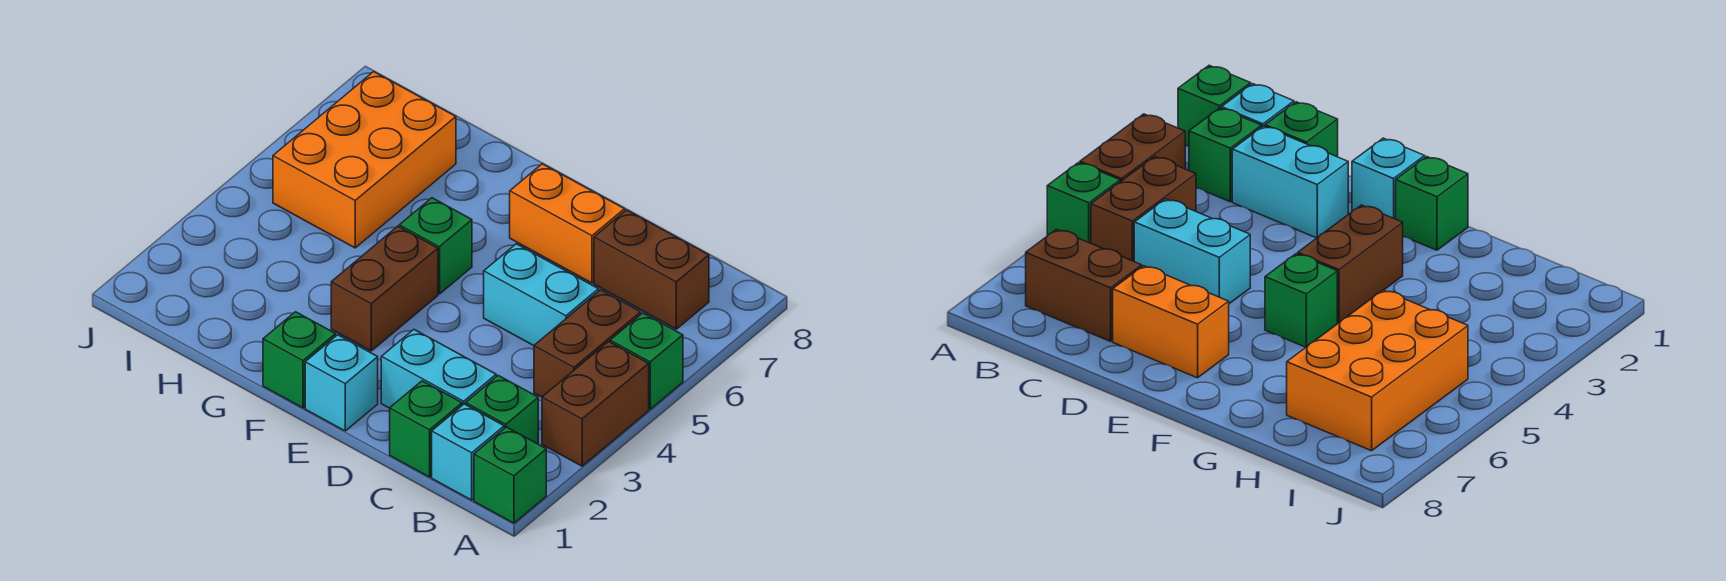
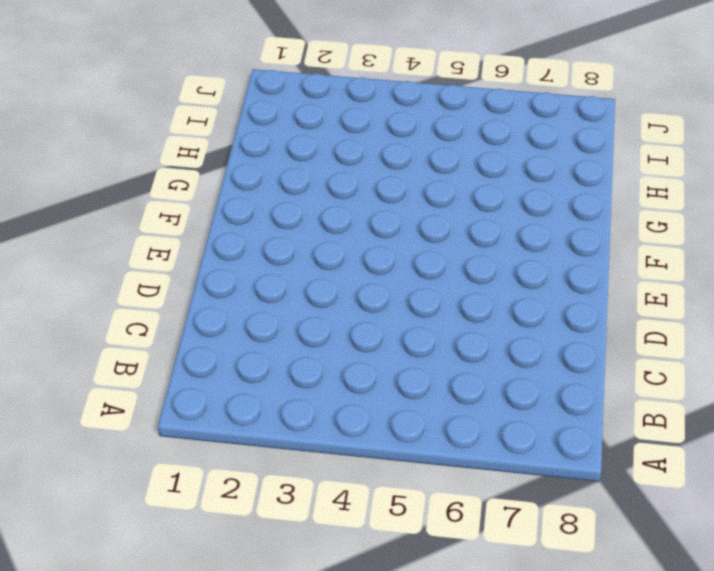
none -> green 1x1 brick [474,427,546,523]
none -> brown 1x2 brick [542,342,649,466]
none -> green 1x1 brick [610,313,683,409]

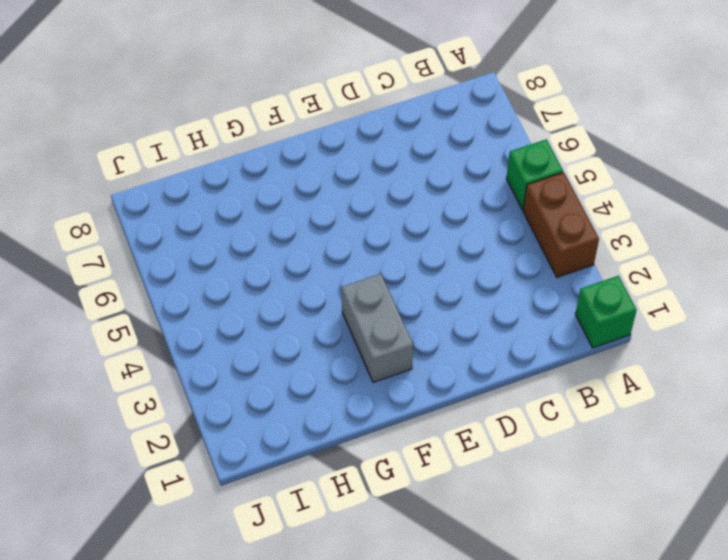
grey 1x2 brick [342,274,413,382] -> brown 1x2 brick [331,226,438,351]
none -> cyan 1x1 brick [432,404,504,500]
none -> green 1x1 brick [466,375,538,444]
none -> brown 1x2 brick [534,290,641,397]

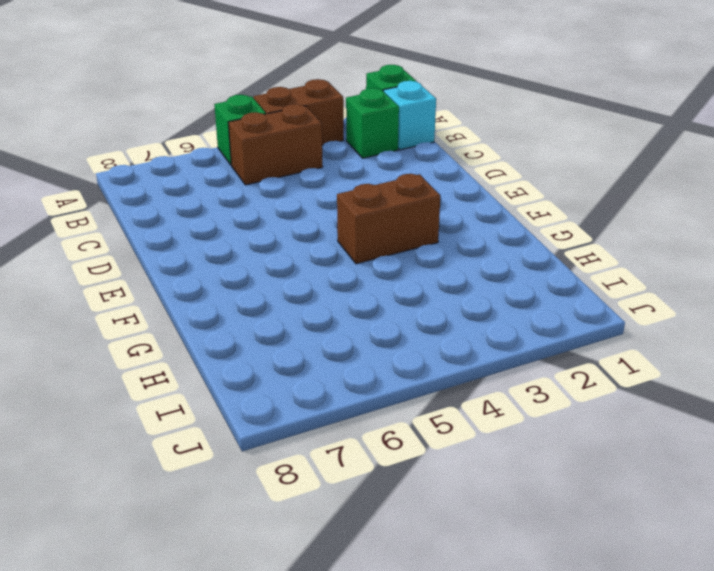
none -> brown 1x2 brick [594,210,709,329]
none -> green 1x1 brick [390,381,462,477]
none -> cyan 1x2 brick [381,330,496,408]

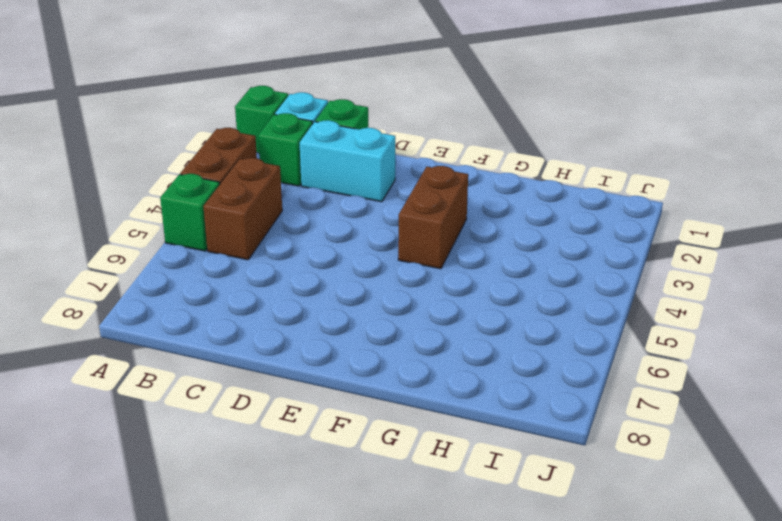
none -> brown 1x2 brick [594,210,709,329]
none -> cyan 1x2 brick [484,244,599,346]
none -> orange 1x2 brick [510,164,625,283]

